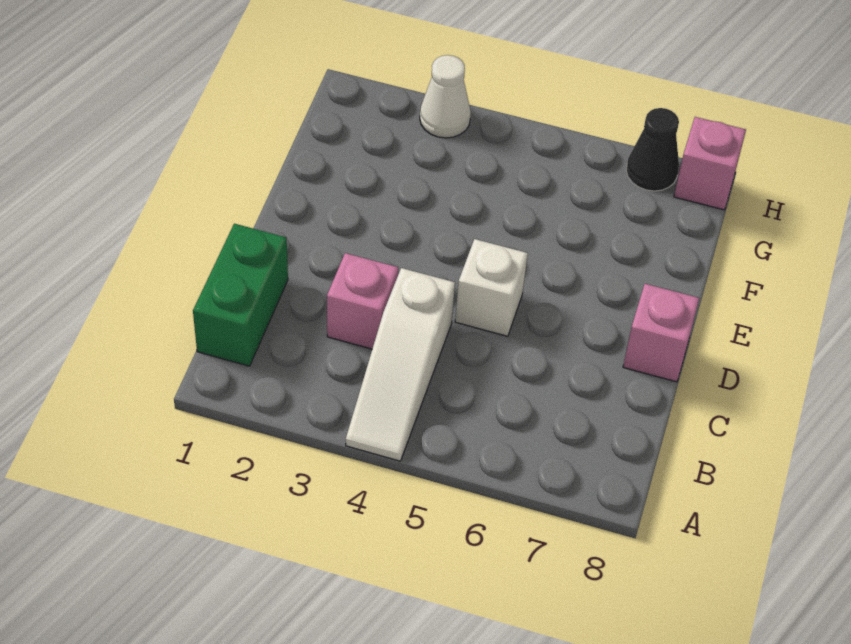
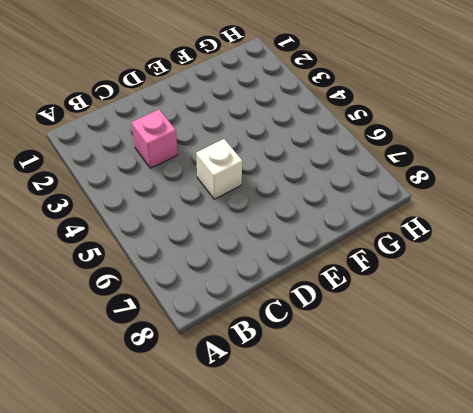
none -> white 1x3 slope [346,268,455,461]
none -> green 1x2 brick [193,224,288,366]

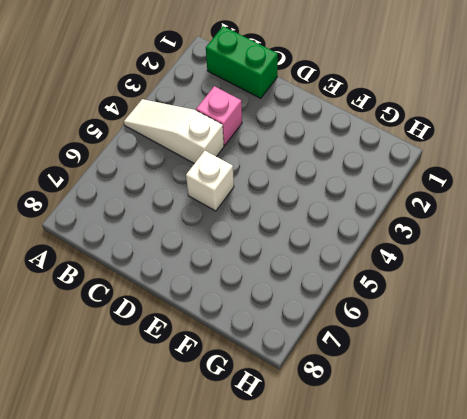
none -> pink 1x1 brick [623,284,699,382]
none -> white 1x1 cone [420,55,471,138]

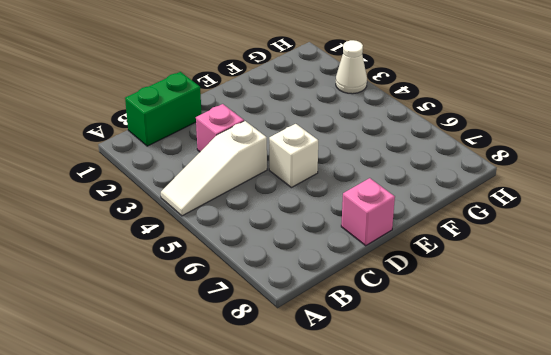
none -> black 1x1 cone [626,108,679,191]
none -> pink 1x1 brick [674,117,746,210]

